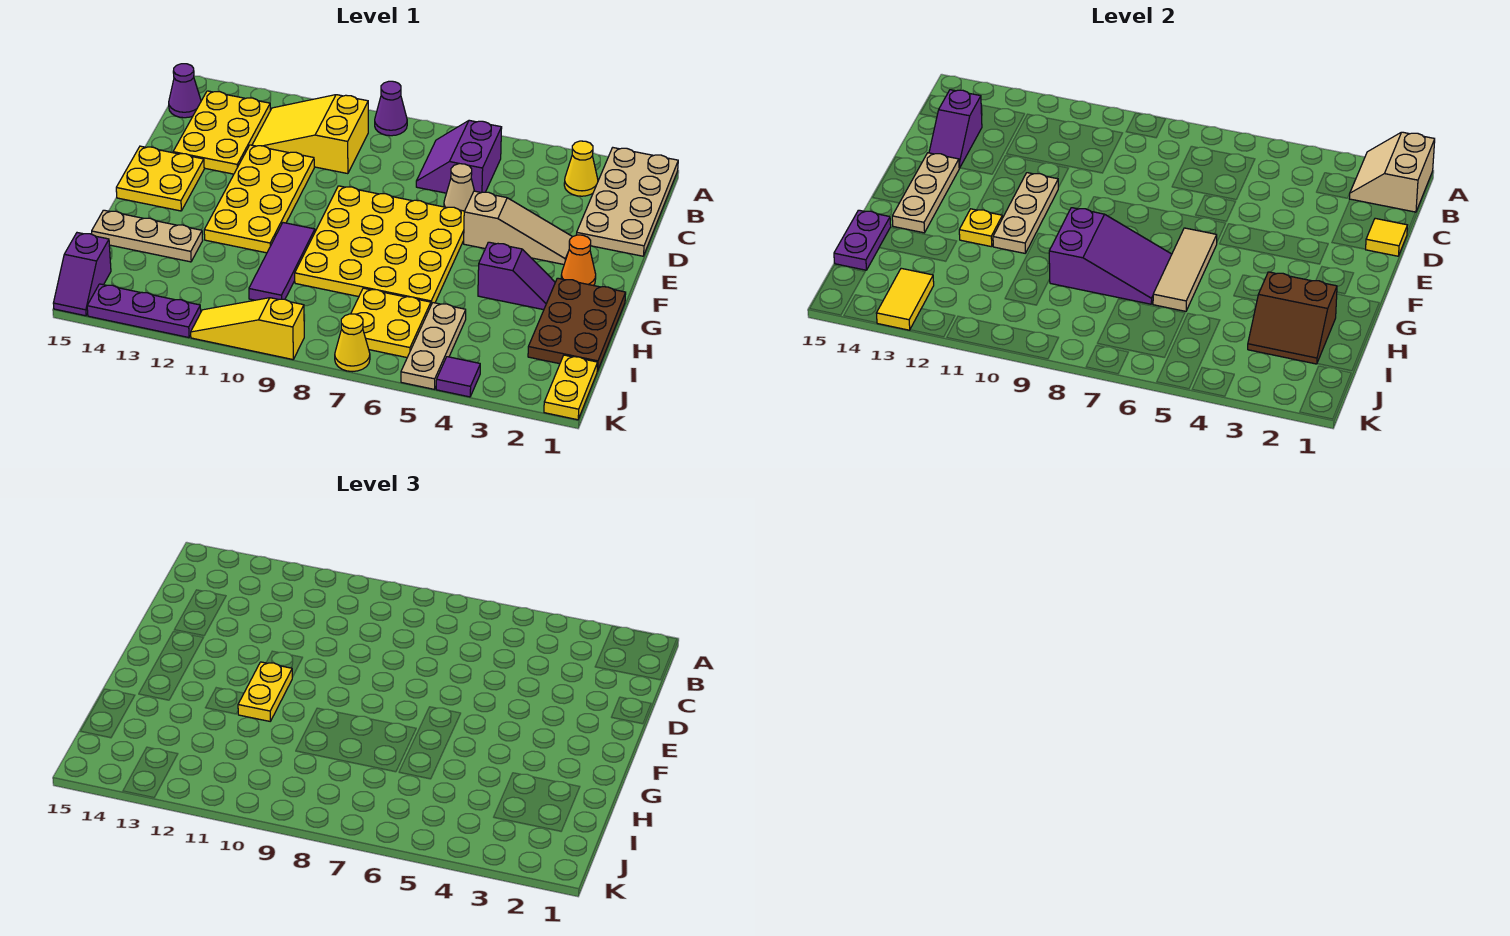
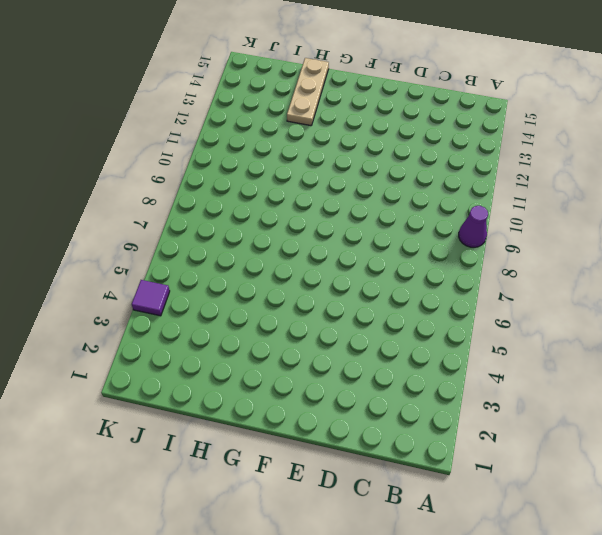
none -> tan 2x4 plate [576,148,678,256]
none -> yellow 1x1 cone [564,141,598,196]
none -> purple 2x2 slope [416,120,502,193]
none -> yellow 2x3 slope [252,95,368,174]

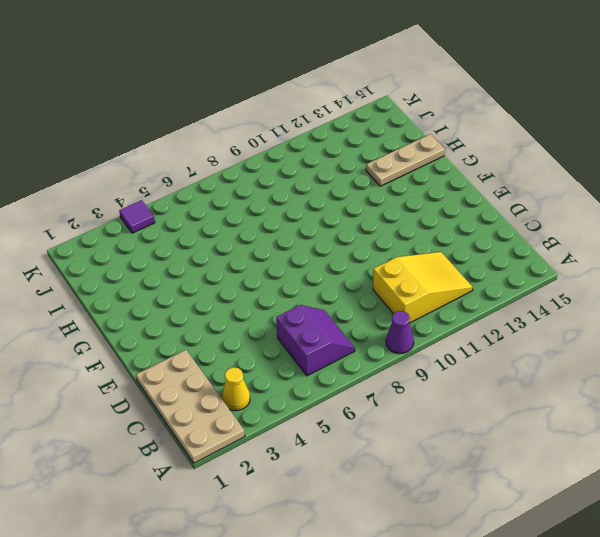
none -> yellow 2x3 plate [173,91,270,174]
none -> purple 1x1 cone [169,64,201,118]
none -> tan 1x1 cone [444,164,474,211]
none -> yellow 2x4 plate [204,145,314,253]

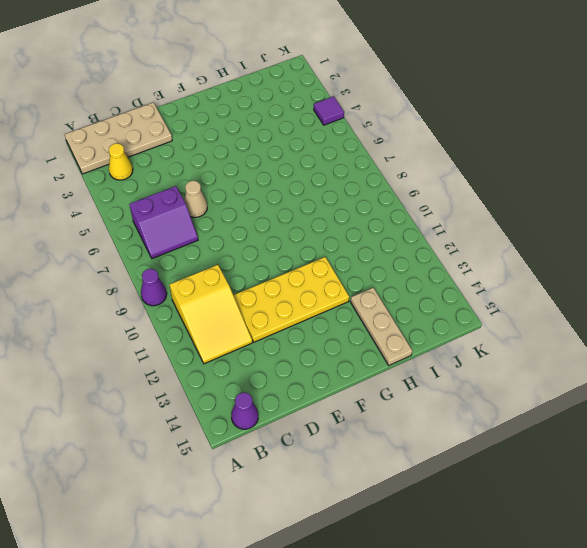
none -> yellow 2x3 plate [173,91,270,174]
none -> tan 1x3 slope [464,191,572,264]
none -> yellow 4x4 plate [295,186,464,304]
none -> yellow 2x2 plate [116,146,204,211]

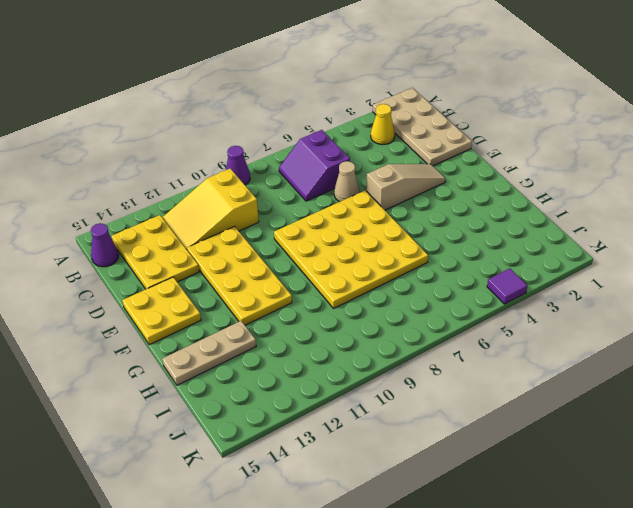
none -> orange 1x1 cone [561,235,596,285]
none -> brown 2x3 plate [528,278,626,371]
none -> purple 1x2 slope [478,242,555,310]
none -> purple 1x3 tile [249,223,315,300]

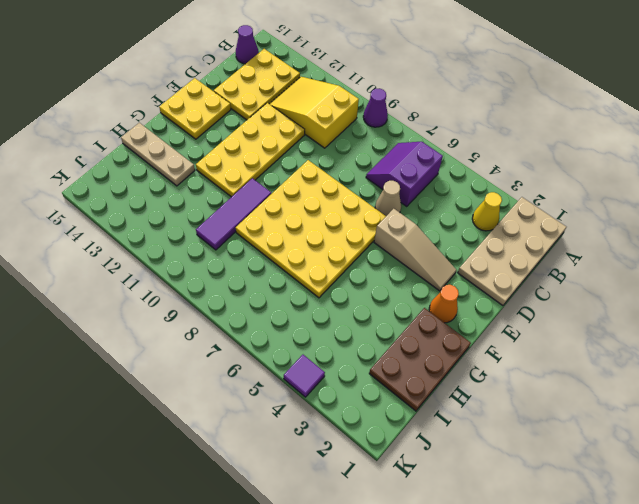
none -> purple 1x2 slope [478,242,555,310]
none -> tan 1x3 plate [401,303,466,389]
none -> yellow 2x2 plate [351,288,431,357]
none -> yellow 1x2 plate [544,355,598,420]

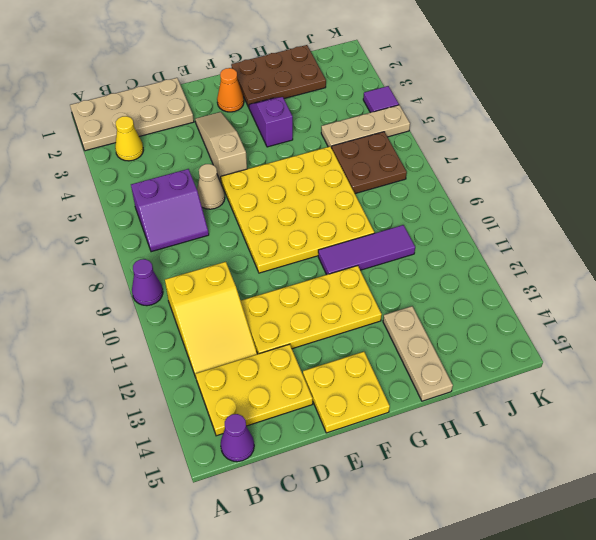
brown 2x2 plate [332,132,407,194] -> yellow 2x2 plate [351,288,431,357]
none -> yellow 1x2 plate [544,355,598,420]
none -> purple 1x2 slope [53,233,111,316]
none -> yellow 1x1 cone [335,314,370,372]
none -> yellow 1x3 slope [191,298,304,359]

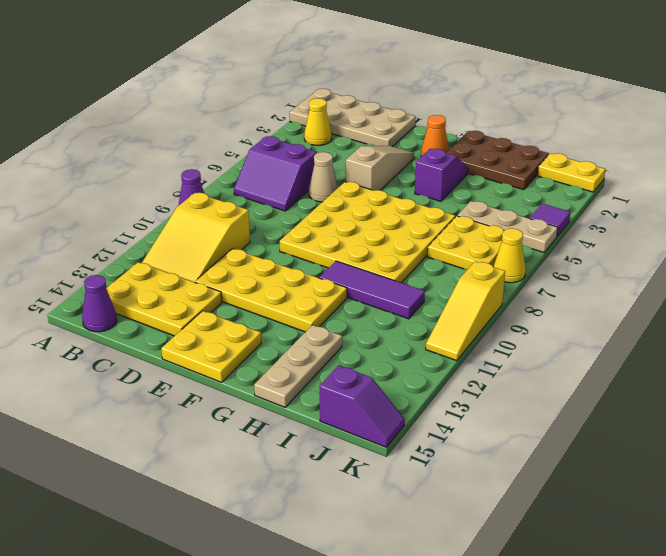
none -> purple 1x3 plate [87,284,201,338]
none -> tan 2x2 slope [1349,132,1435,212]
none -> purple 1x2 slope [929,90,982,168]
none -> yellow 1x1 tile [1366,218,1407,256]

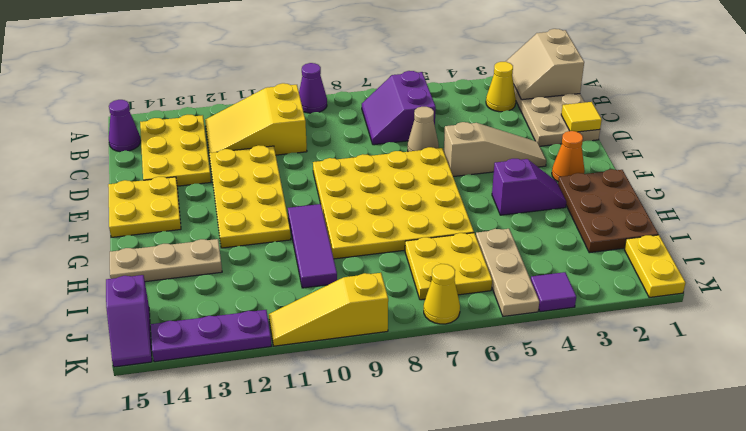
none -> purple 1x2 slope [929,90,982,168]
none -> tan 1x3 plate [993,173,1059,253]
none -> tan 1x3 plate [892,153,959,233]
none -> tan 1x3 tile [1153,228,1217,311]

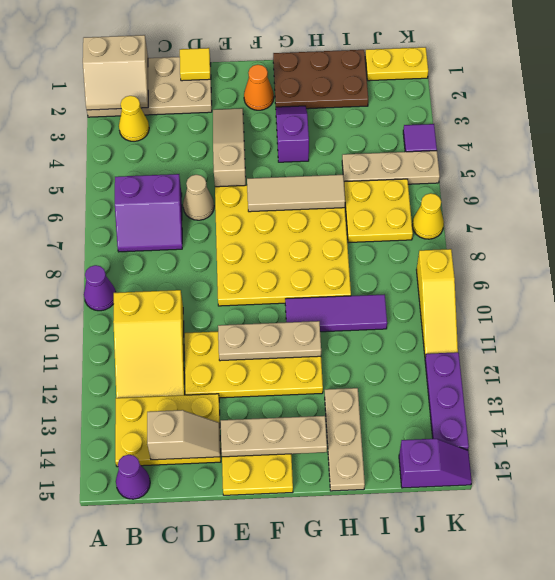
tan 1x2 slope [147,410,220,460] -> purple 1x2 slope [929,90,982,168]
none -> purple 2x3 slope [1049,208,1172,304]
none -> yellow 1x1 plate [959,209,1002,247]
none -> brown 2x2 slope [1248,272,1337,364]
none -> purple 1x2 plate [834,210,891,270]

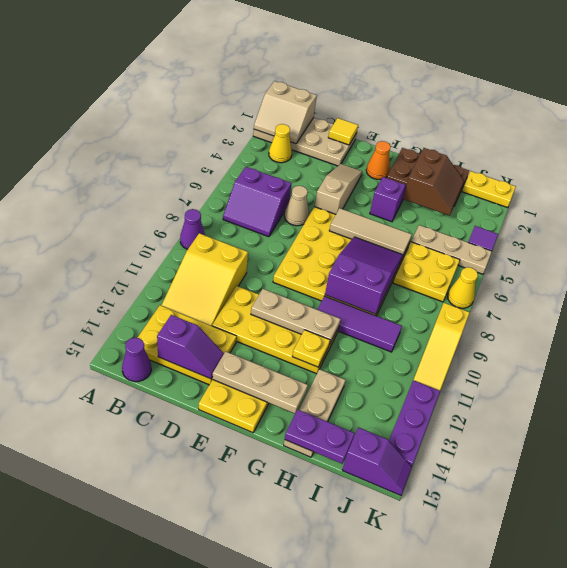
none -> yellow 1x2 tile [876,268,934,330]
none -> yellow 1x2 plate [238,662,292,721]

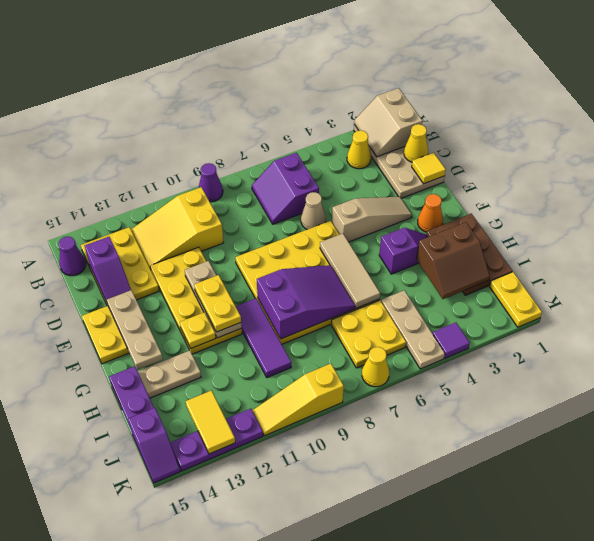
yellow 1x1 cone [404,124,428,162] -> none

